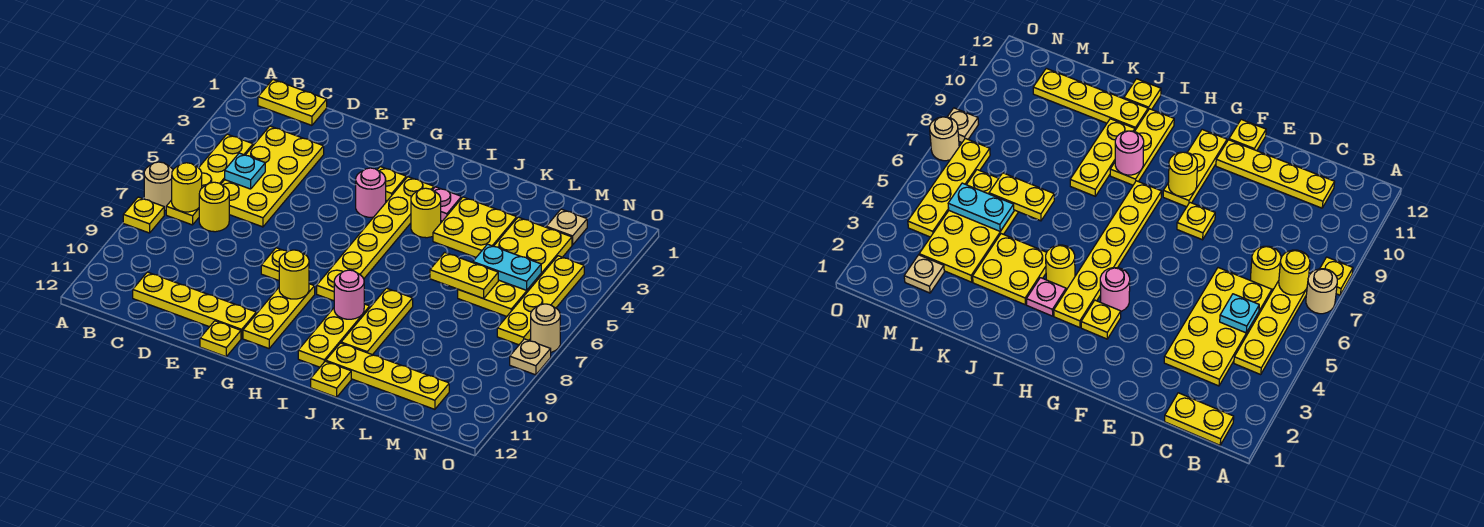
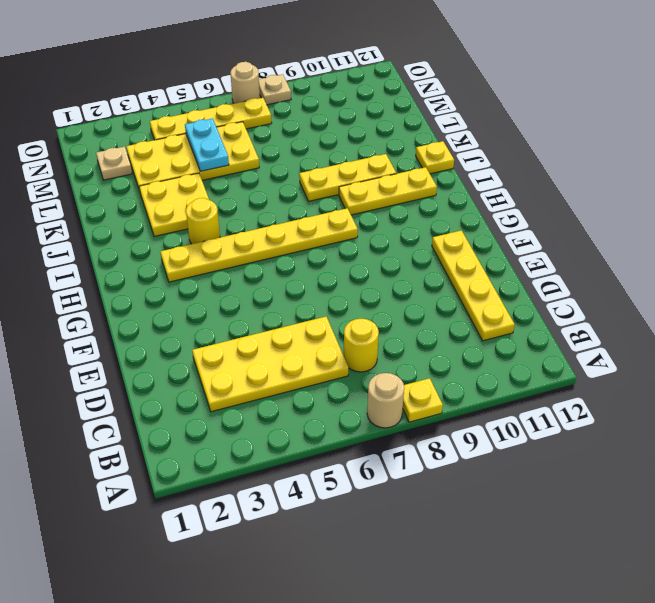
none -> yellow 1x2 plate [258,80,327,125]
none -> yellow 1x4 plate [166,134,253,225]
none -> yellow 1x1 plate [261,248,288,280]
none -> yellow 1x1 plate [200,321,241,357]

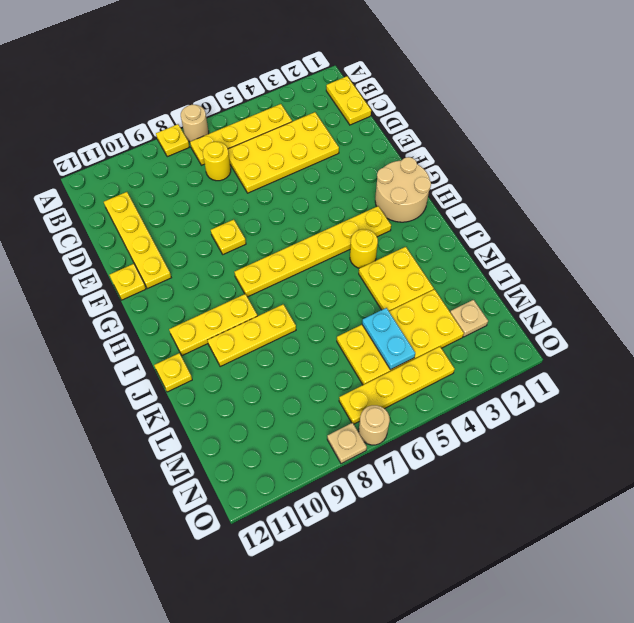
tan 2x2 round brick [375,157,431,222] -> none
none -> yellow 1x1 plate [378,167,406,201]
none -> pink 1x1 round brick [356,168,386,217]
none -> yellow 1x3 plate [243,284,315,348]
none -> pink 1x1 plate [433,187,462,221]

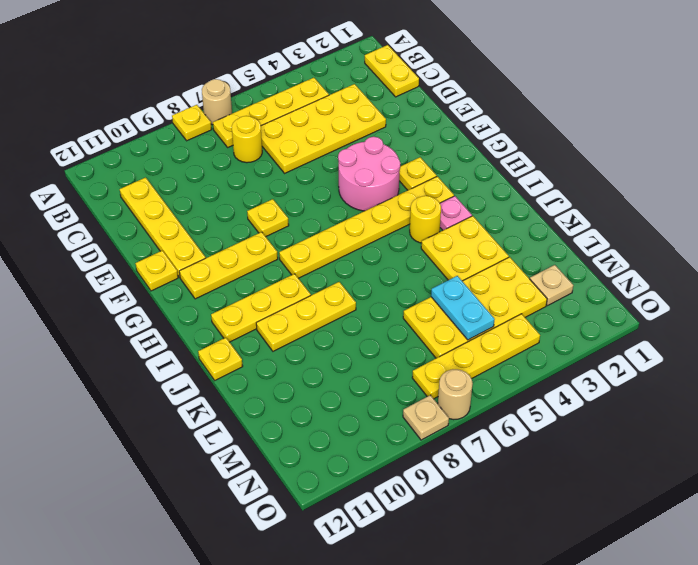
pink 2x2 round brick [338,137,400,211] -> pink 1x1 round brick [356,168,386,217]
none -> yellow 1x4 plate [326,343,449,409]
none -> yellow 1x1 round brick [172,163,202,212]
none -> cyan 1x1 plate [225,153,265,189]
none -> yellow 1x1 round brick [279,250,309,299]

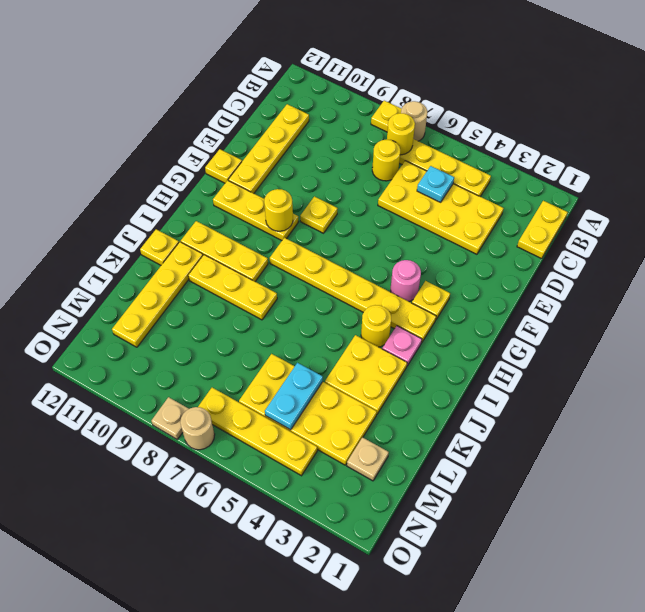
none -> pink 1x1 round brick [334,270,364,319]
none -> yellow 1x2 plate [430,252,498,299]

